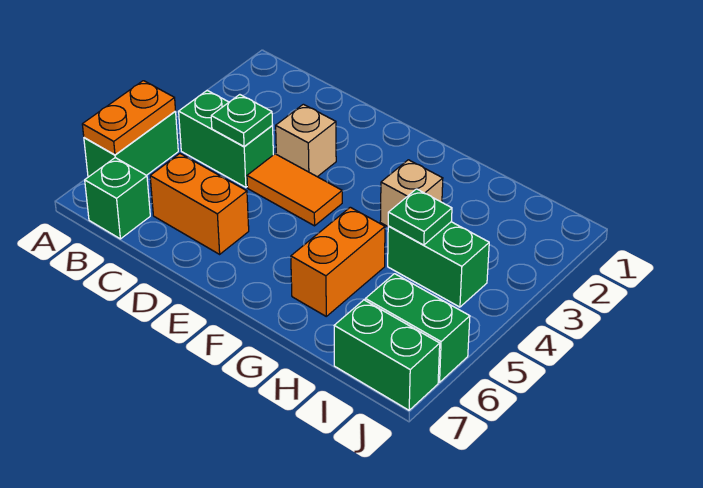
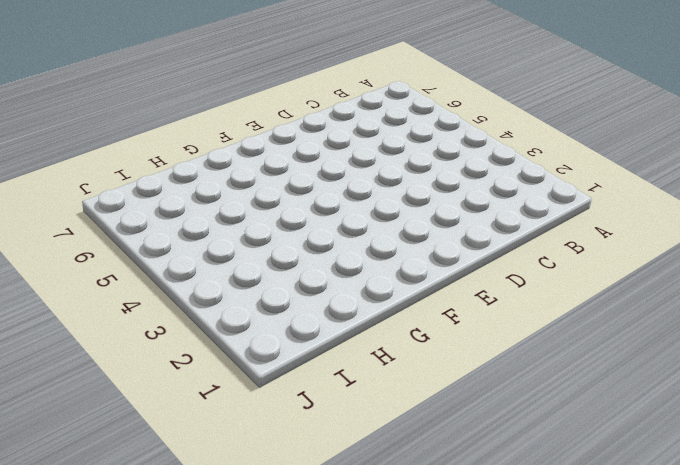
none -> green 1x2 brick [84,112,178,177]
none -> green 1x2 brick [179,91,273,187]
none -> green 1x1 brick [85,158,150,239]

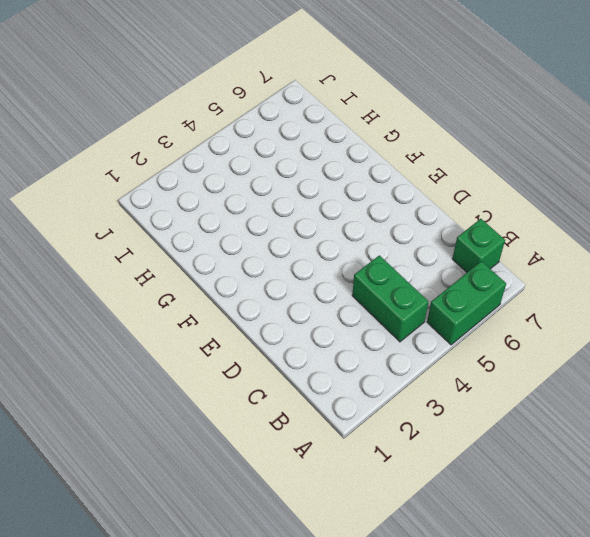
none -> orange 1x2 brick [150,154,249,254]
none -> tan 1x1 brick [276,104,336,177]
none -> orange 1x2 tile [247,154,342,226]

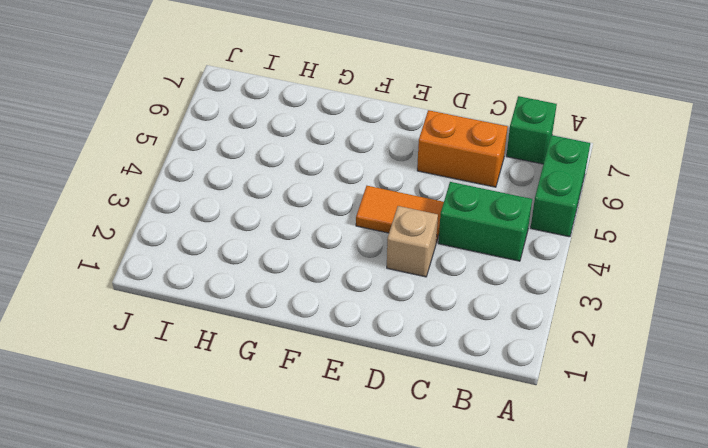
none -> tan 1x1 brick [380,160,443,226]
none -> orange 1x2 brick [291,207,385,316]
none -> green 1x2 brick [388,222,489,307]

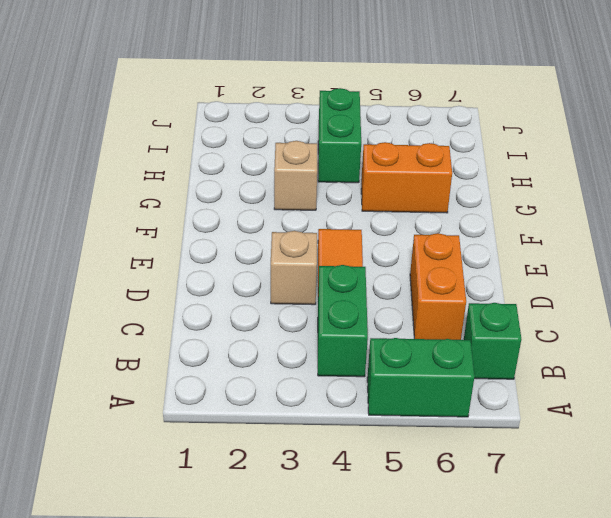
none -> green 1x2 brick [365,274,470,382]
none -> green 1x2 brick [334,300,440,410]
none -> orange 1x2 plate [82,81,176,155]

